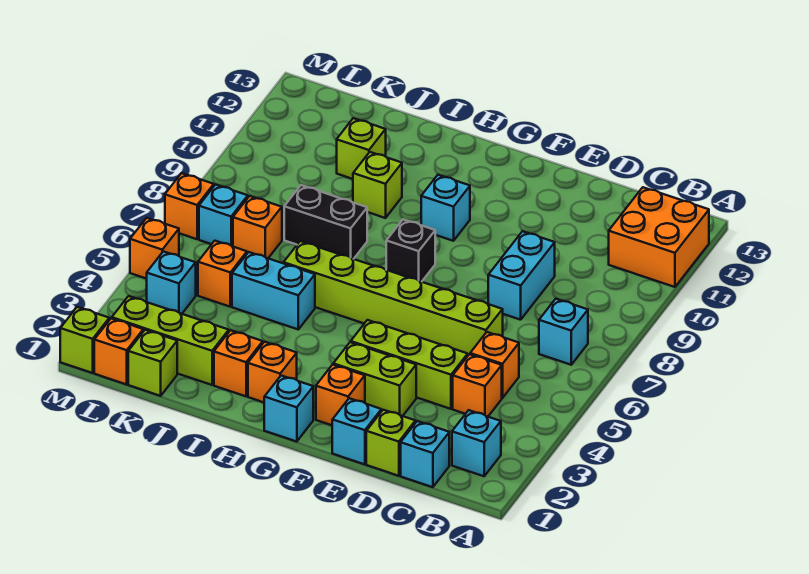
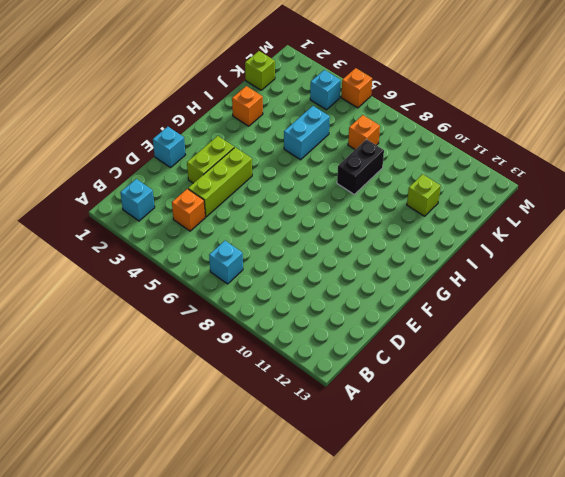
none -> orange 2x2 brick [609,187,709,287]
none -> cyan 1x1 brick [401,421,449,487]
none -> orange 1x1 brick [470,332,519,398]
none -> lime 1x1 brick [366,410,415,476]

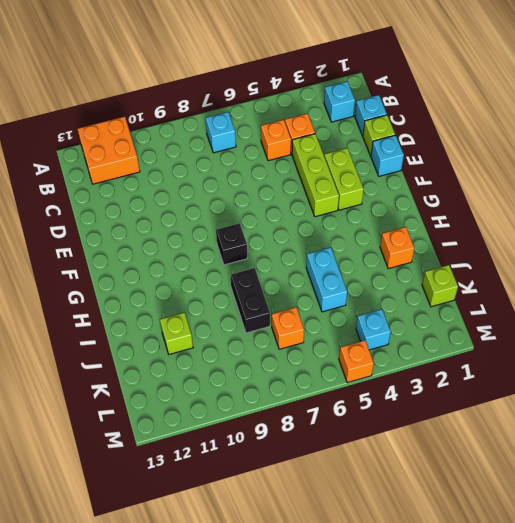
none -> lime 1x6 brick [283,241,503,355]
none -> cyan 1x2 brick [488,231,555,320]
none -> orange 1x1 brick [316,365,365,425]
none -> cyan 1x1 brick [264,376,313,442]

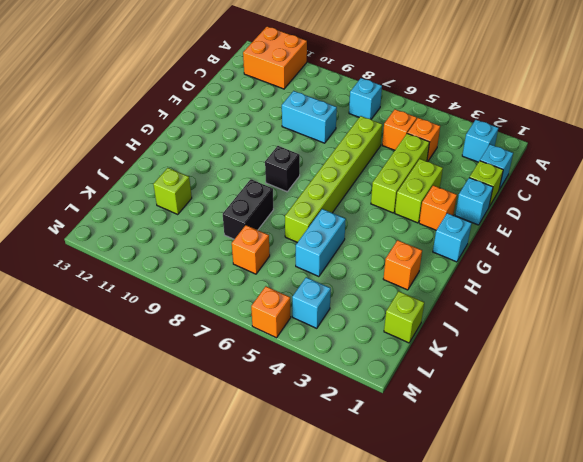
none -> cyan 1x1 brick [421,175,470,241]
none -> orange 1x1 brick [248,342,297,402]
none -> lime 1x1 brick [353,152,402,218]
none -> lime 1x3 brick [112,296,229,385]

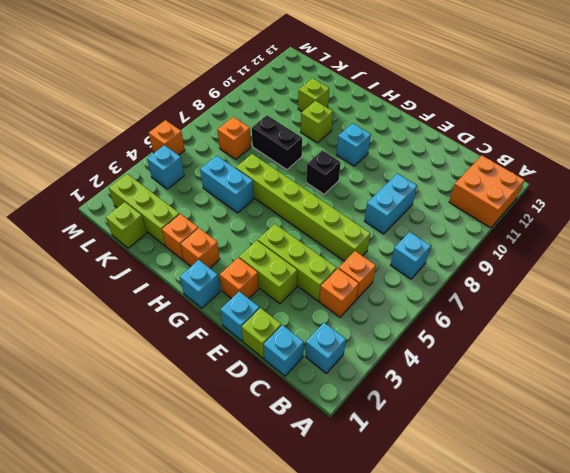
none -> orange 1x1 brick [198,241,247,307]
none -> orange 1x1 brick [94,318,143,384]
none -> cyan 1x1 brick [199,185,248,247]
none -> lime 1x1 brick [60,307,109,373]

